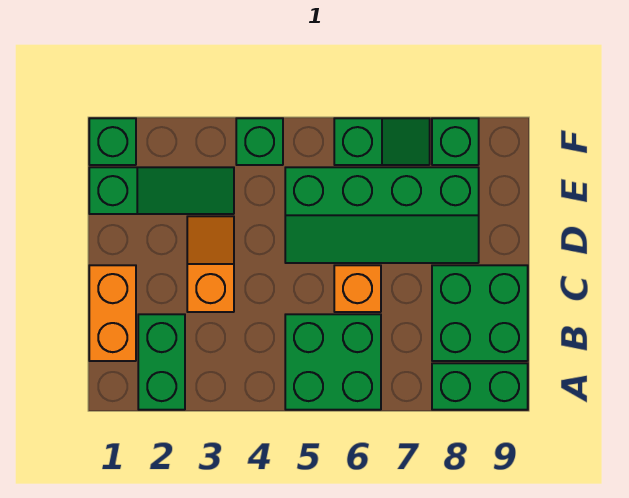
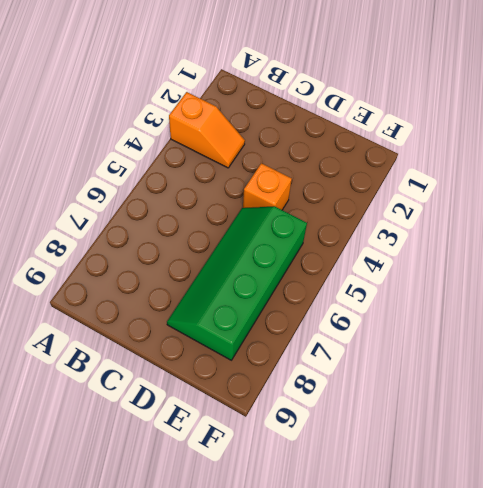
orange 1x2 slope [169,92,245,168] -> orange 1x2 slope moved to [187,216,234,312]
orange 1x1 brick [243,163,292,210] -> orange 1x1 brick moved to [334,265,381,312]
none -> green 1x2 brick [138,314,185,410]
none -> green 2x2 brick [285,314,381,410]
none -> green 1x2 brick [432,363,528,410]

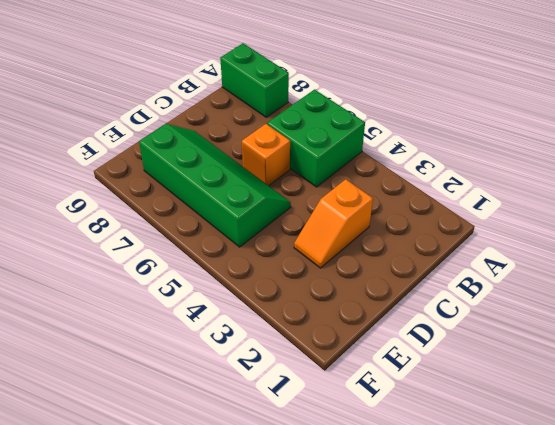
none -> green 1x2 brick [138,314,185,410]
none -> orange 1x2 brick [89,265,136,361]
none -> green 2x2 brick [432,265,528,361]

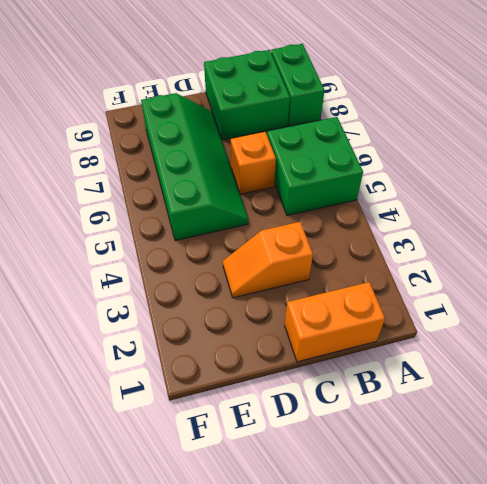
none -> green 1x2 brick [138,314,185,410]
none -> green 1x3 slope [89,167,234,214]
none -> green 1x1 brick [89,118,136,165]

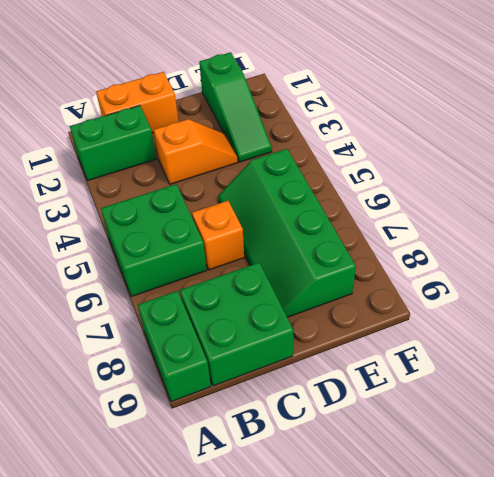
none -> green 1x1 brick [89,118,136,165]
none -> green 1x1 brick [236,118,283,165]
none -> green 1x2 slope [334,118,430,165]

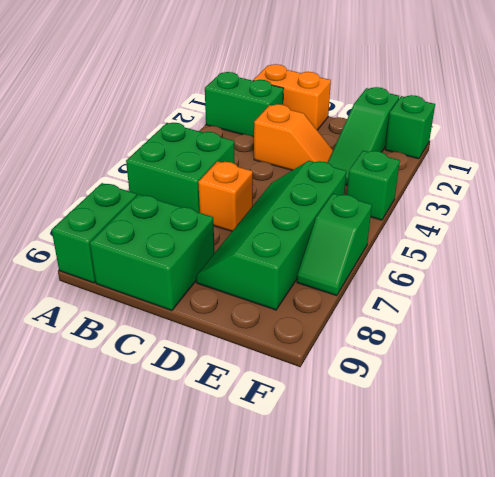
none -> green 1x1 brick [432,118,479,165]

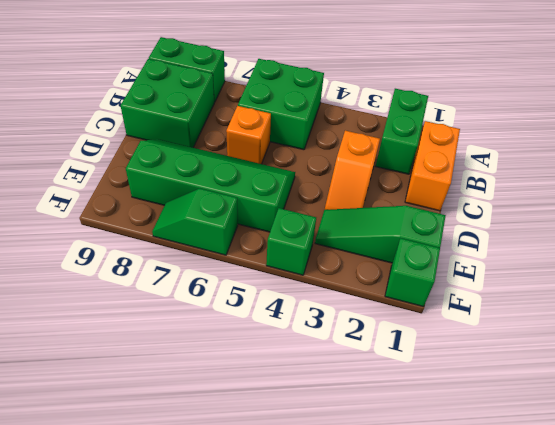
none -> green 1x1 brick [432,118,479,165]

